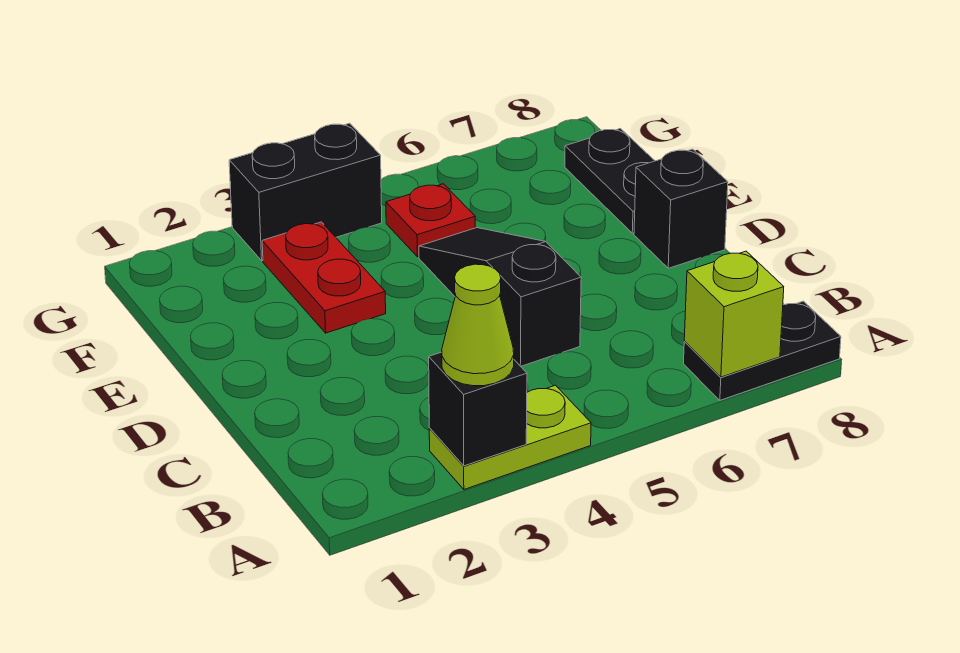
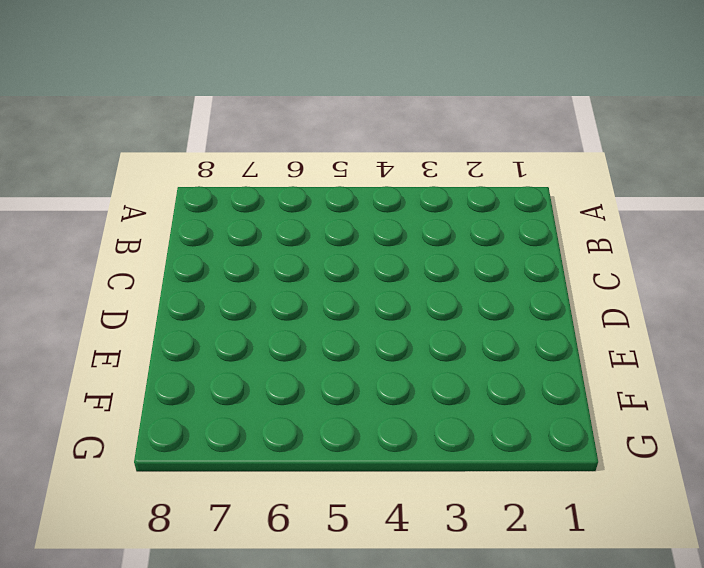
none -> lime 1x2 plate [429,385,591,489]
none -> black 1x2 plate [683,301,841,400]

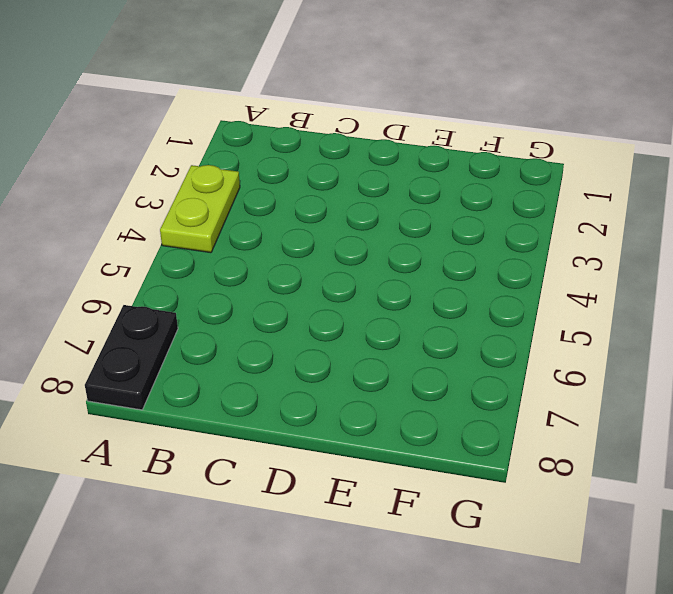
none -> black 1x3 slope [419,228,581,366]
none -> black 1x1 brick [634,149,728,268]

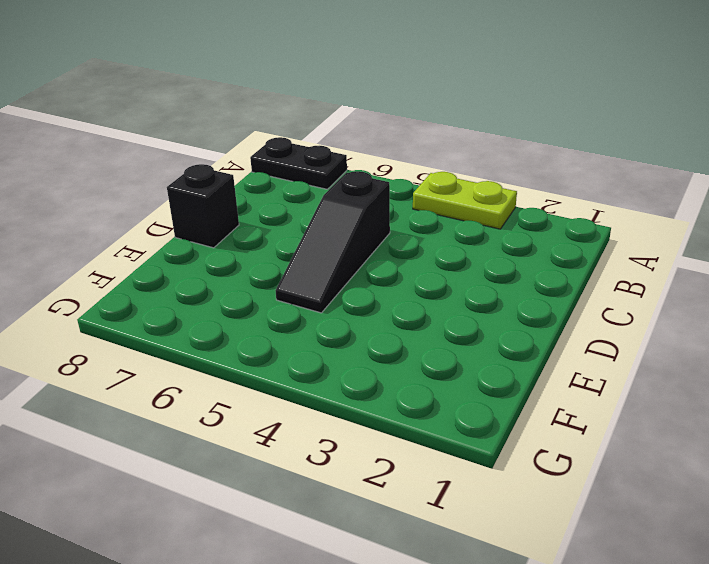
none -> red 1x2 plate [262,222,386,333]
none -> black 1x2 plate [565,129,655,233]

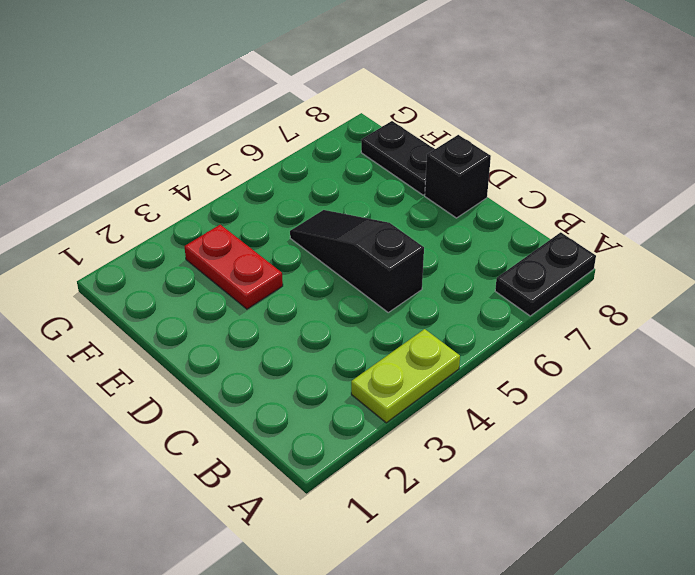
none -> red 1x1 plate [386,184,475,257]
none -> black 1x2 brick [229,123,382,261]

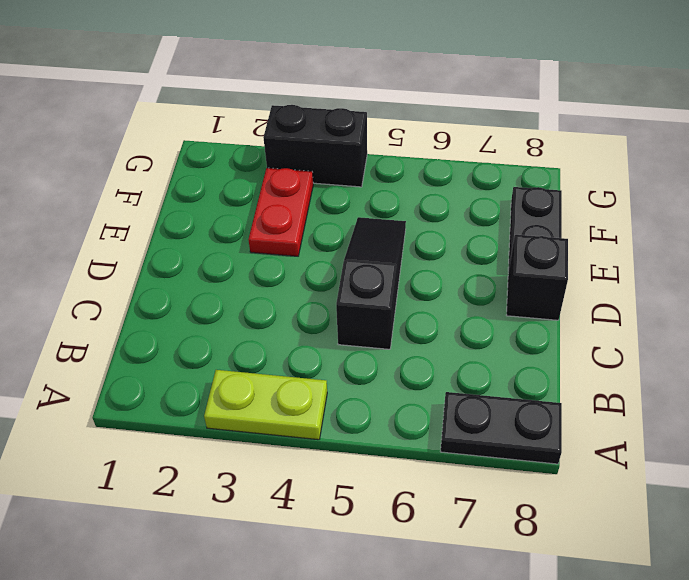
none -> red 1x1 plate [386,184,475,257]
none -> black 1x1 brick [429,352,527,466]

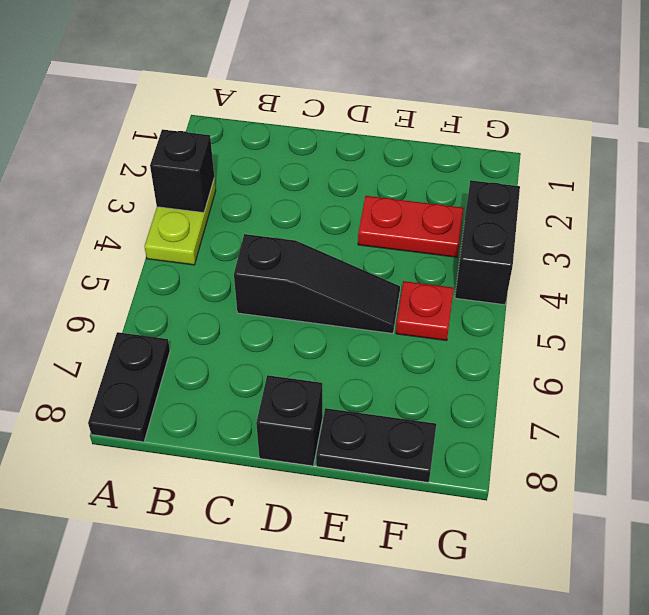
none -> lime 1x1 brick [684,251,784,377]
none -> lime 1x1 cone [442,264,514,386]

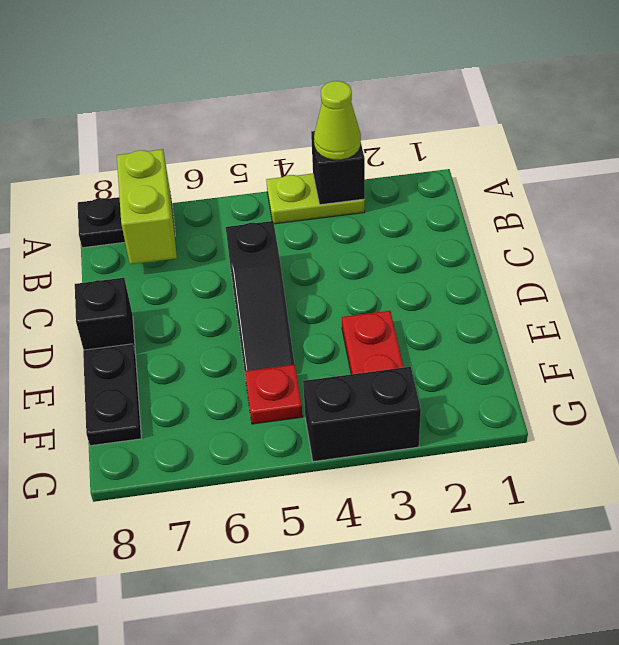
lime 1x2 brick [117,149,177,264] -> lime 1x1 brick [684,251,784,377]

